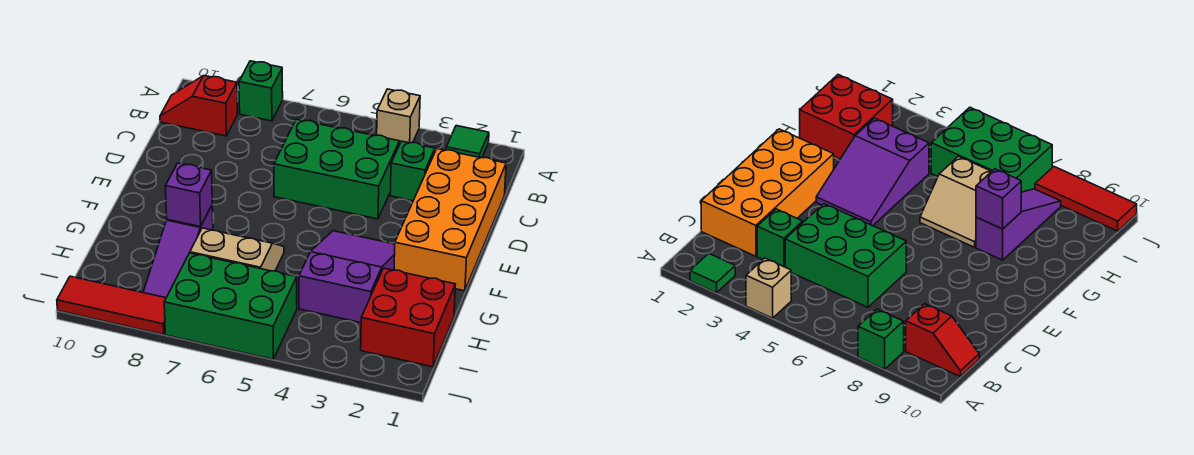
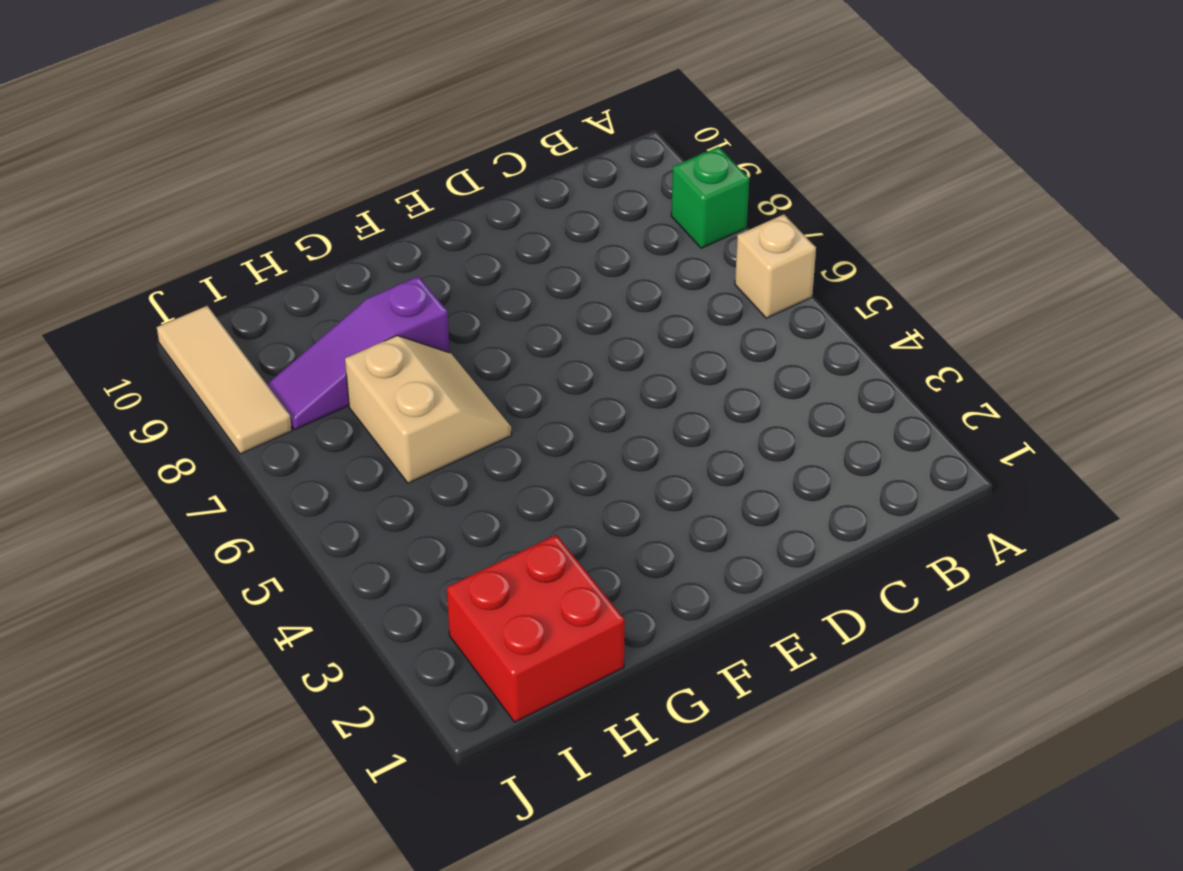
tan 1x1 brick [735,214,816,318] -> tan 1x1 brick moved to [377,89,420,145]
tan 1x3 tile [157,306,292,454] -> red 1x3 tile [57,276,166,335]
none -> green 1x1 tile [446,126,489,158]
none -> red 1x2 slope [160,76,237,136]
none -> orange 2x4 brick [394,149,506,291]

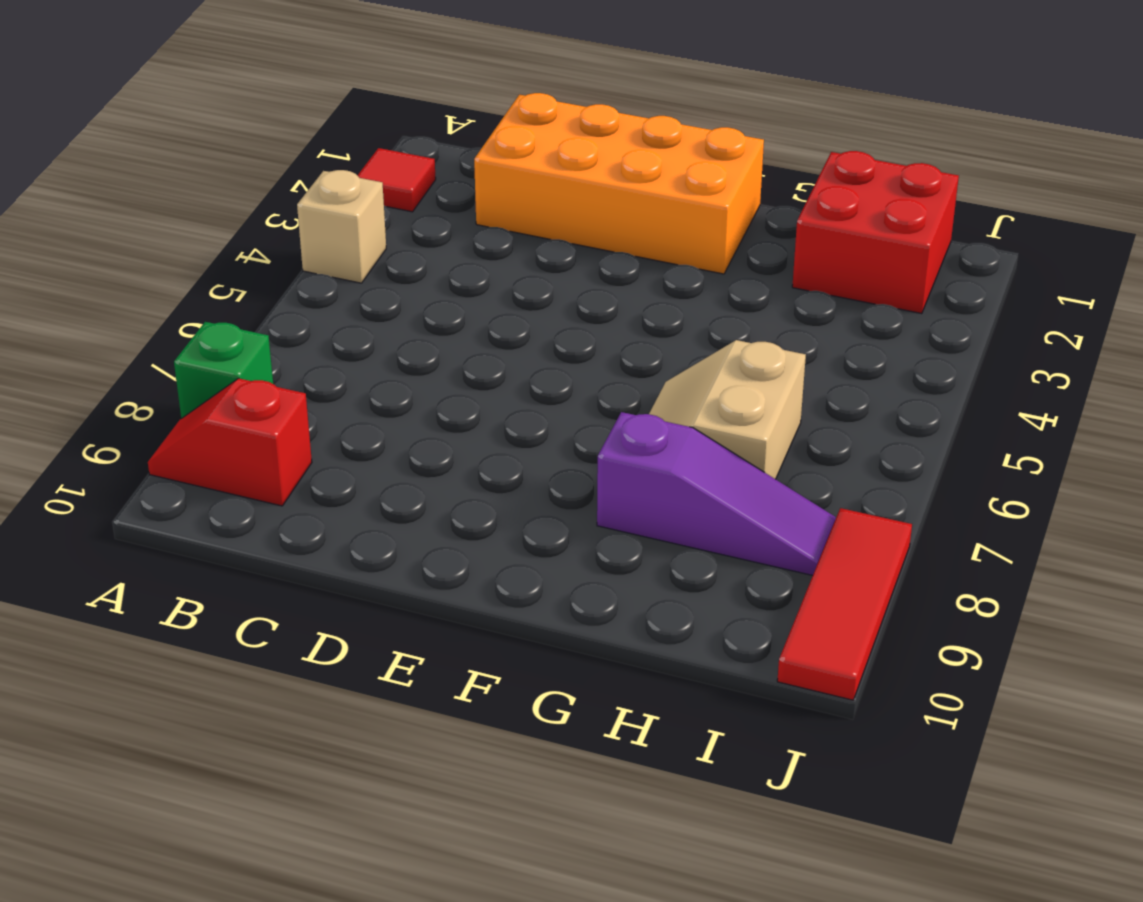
red 1x1 tile [357,148,436,212] -> green 1x1 tile [446,126,489,158]
red 1x2 slope [148,378,312,506] -> red 1x2 slope turned to [160,76,237,136]
none -> green 1x1 brick [390,141,435,201]
none -> green 2x3 brick [274,119,400,219]
none -> purple 2x3 slope [299,231,395,323]

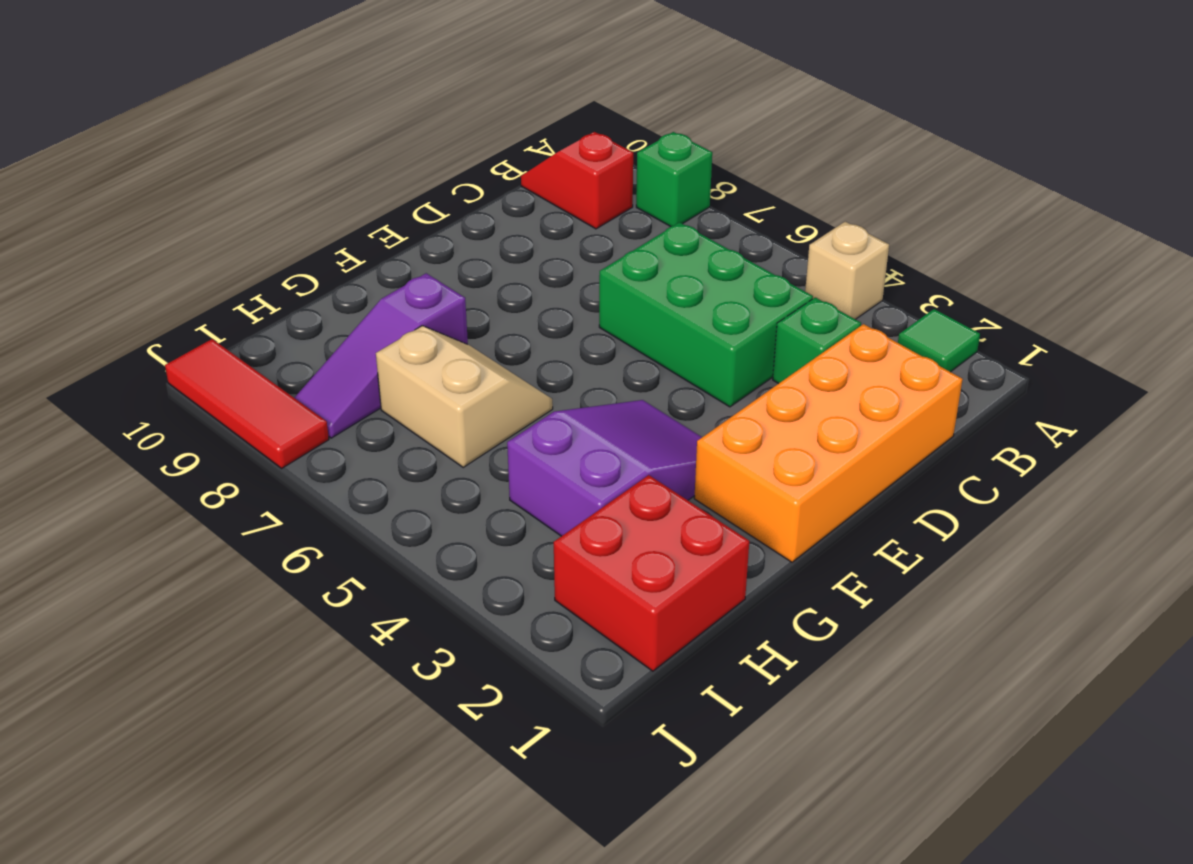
none -> green 2x3 brick [164,253,297,359]
none -> purple 1x1 brick [165,163,212,227]

